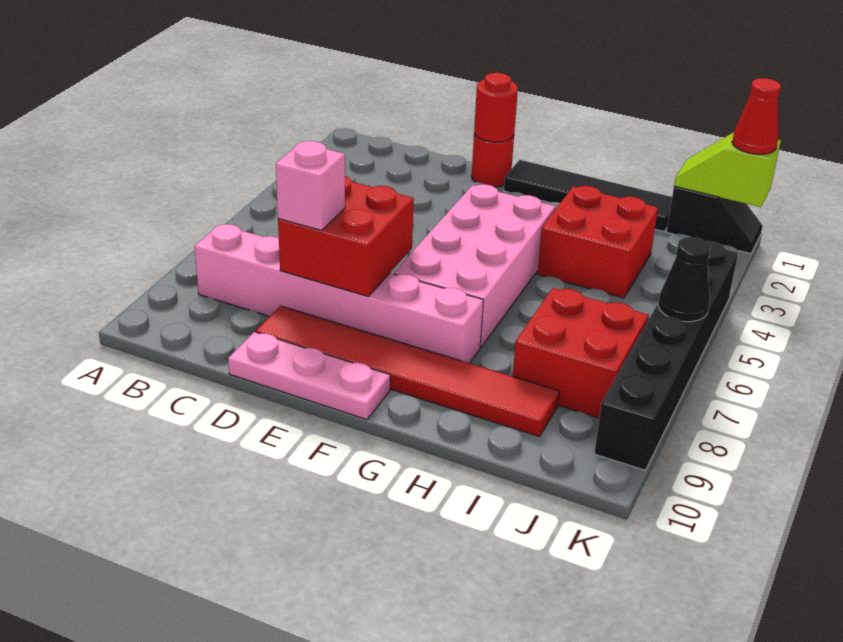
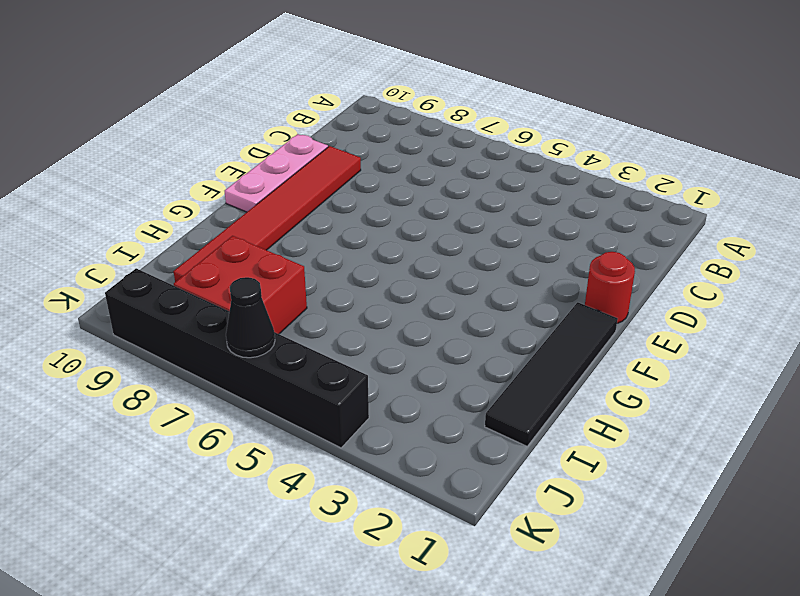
none -> pink 1x6 brick [194,224,483,363]
none -> pink 2x4 brick [394,184,555,348]
none -> red 2x2 brick [537,186,658,298]

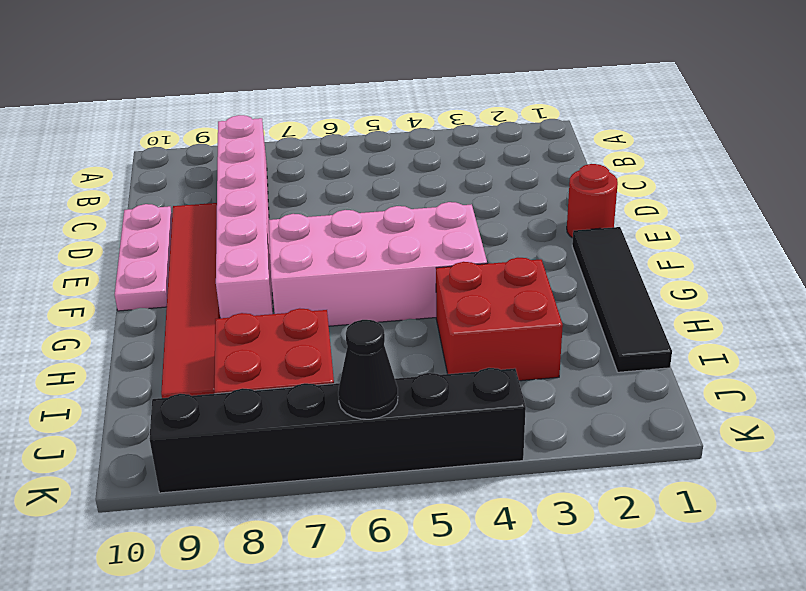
none -> black 1x2 slope [667,186,763,254]
none -> red 2x2 brick [278,176,414,296]
none -> red 1x1 round brick [474,73,518,142]

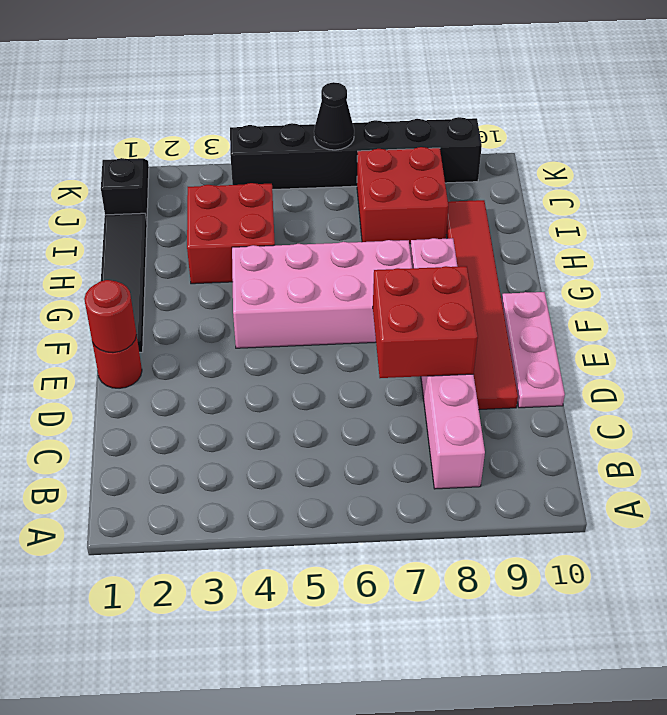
none -> lime 1x2 slope [674,132,781,207]
none -> pink 1x1 brick [276,141,345,231]
none -> red 1x1 cone [732,78,781,154]

